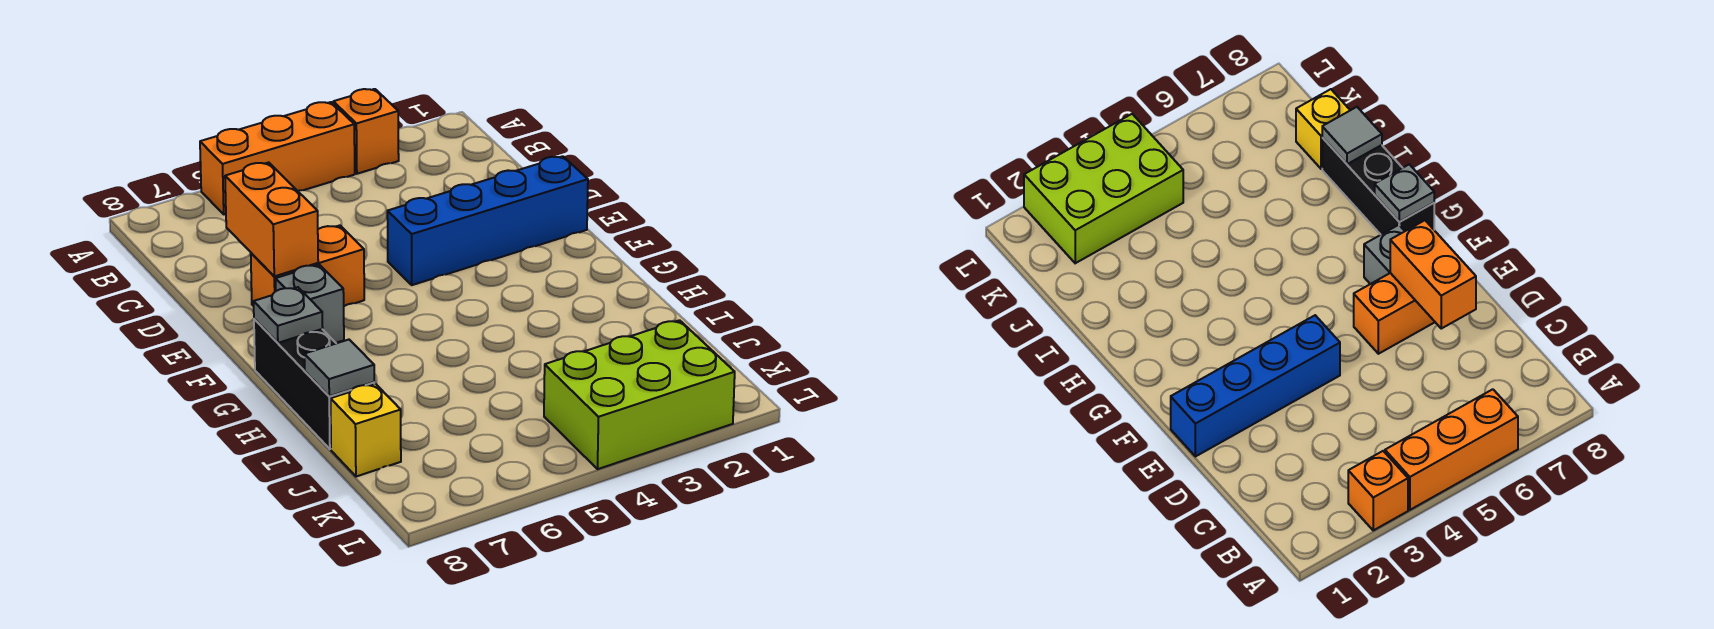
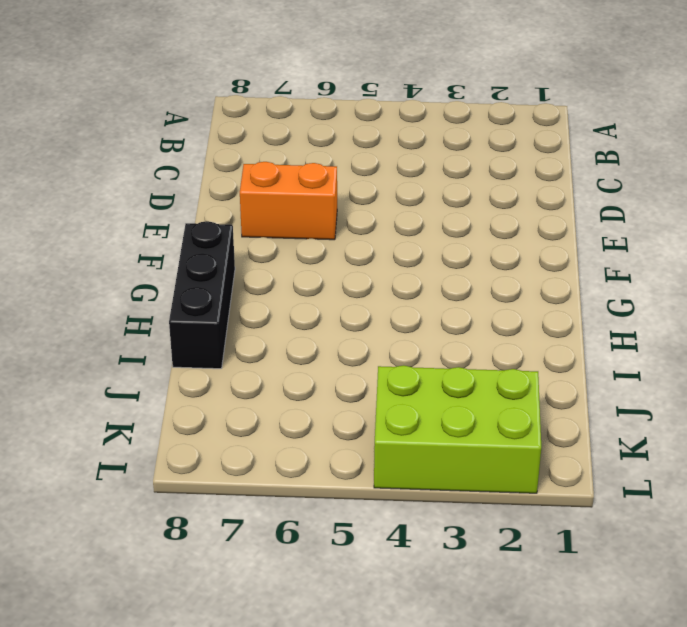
none -> orange 1x1 brick [333,89,399,174]
none -> orange 1x3 brick [200,102,355,214]

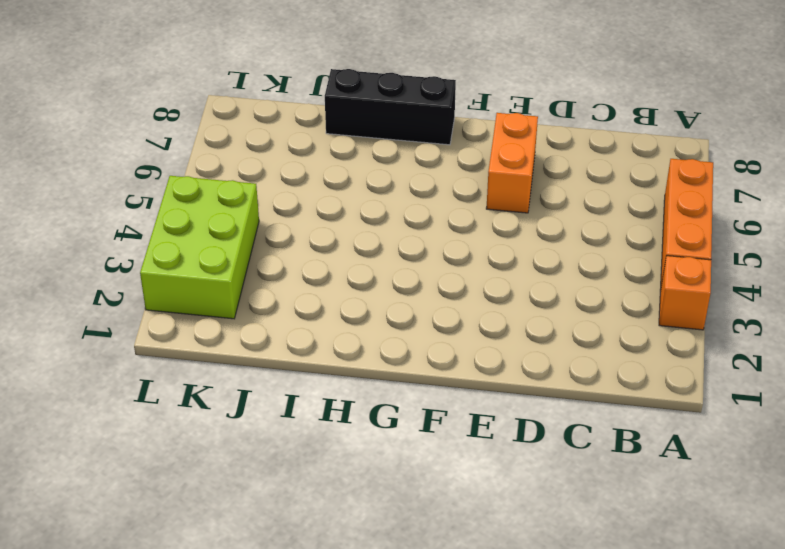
none -> blue 1x4 brick [387,156,588,285]
none -> grey 1x1 brick [276,265,344,343]

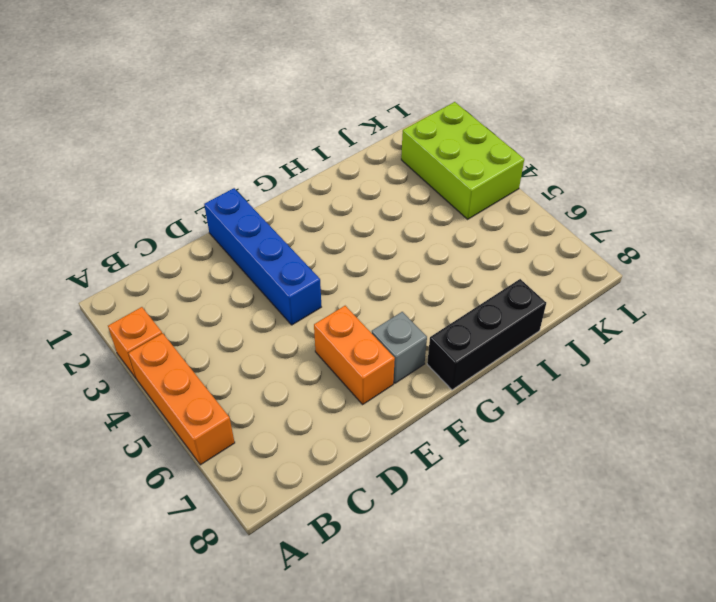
none -> yellow 1x1 brick [331,384,401,477]
none -> orange 1x2 brick [225,162,318,276]

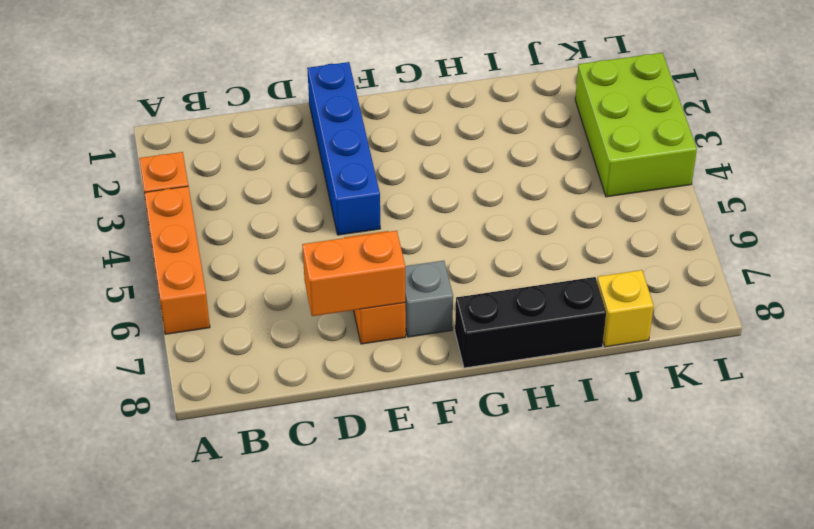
none -> grey 1x1 plate [254,287,323,343]
none -> grey 1x1 tile [304,340,374,396]

